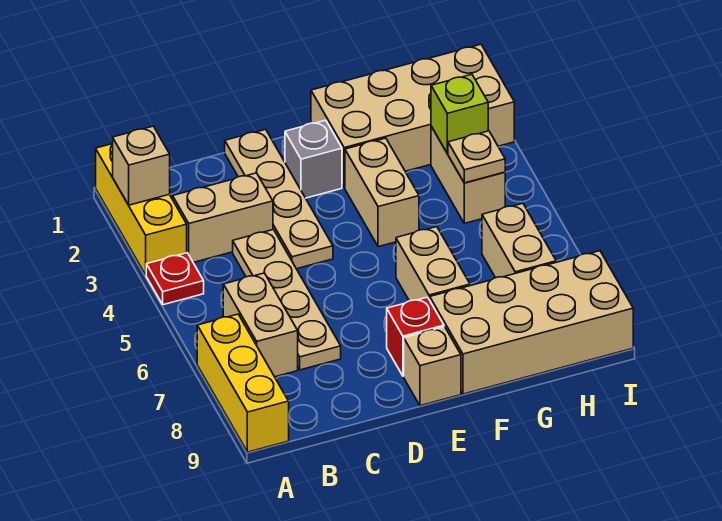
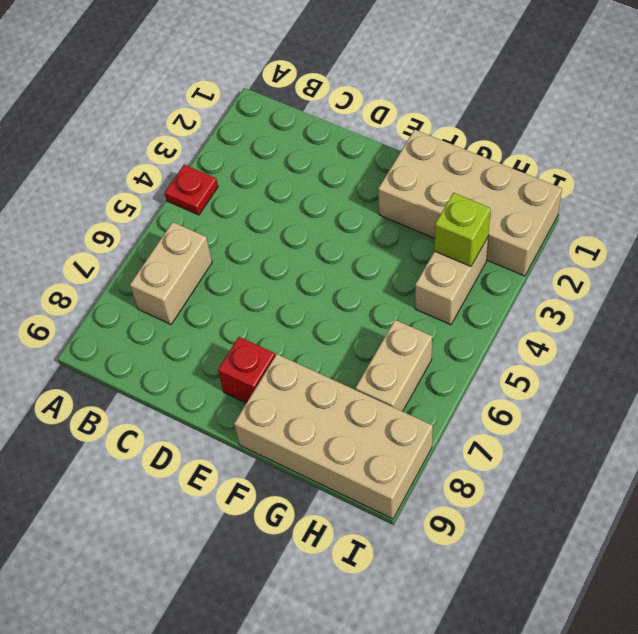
none -> yellow 1x3 brick [96,144,187,275]
none -> yellow 1x3 brick [197,314,289,452]
none -> tan 1x2 brick [173,173,273,262]

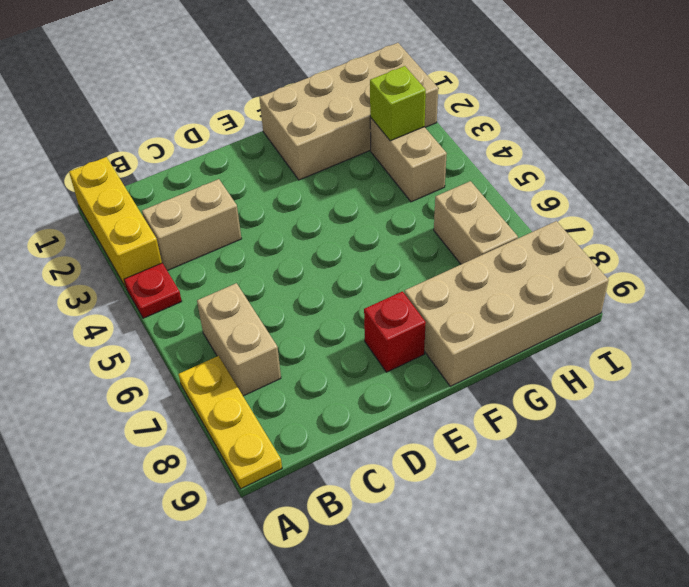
yellow 1x3 plate [178,356,282,489] -> yellow 1x3 brick [197,314,289,452]
none -> tan 1x4 plate [233,230,341,370]
none -> tan 1x4 plate [225,129,333,269]
none -> grey 1x1 brick [285,120,342,198]

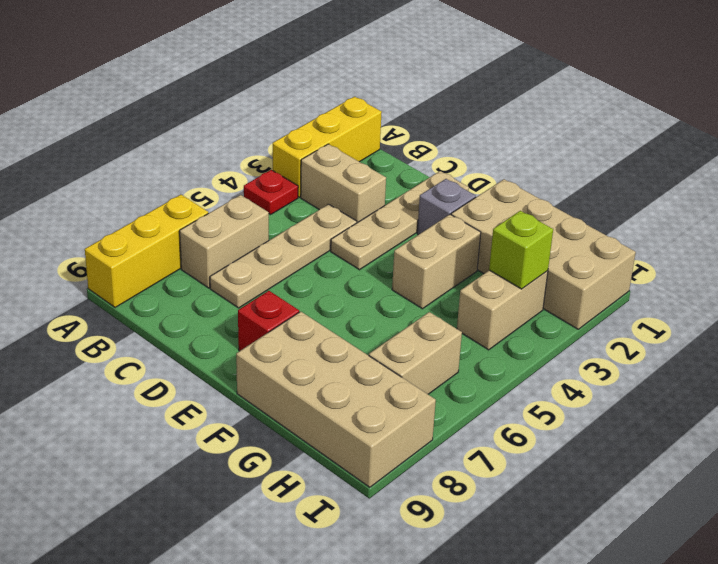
none -> tan 1x1 brick [404,327,461,406]
none -> tan 1x2 brick [396,227,470,301]
none -> tan 1x1 brick [113,126,170,205]

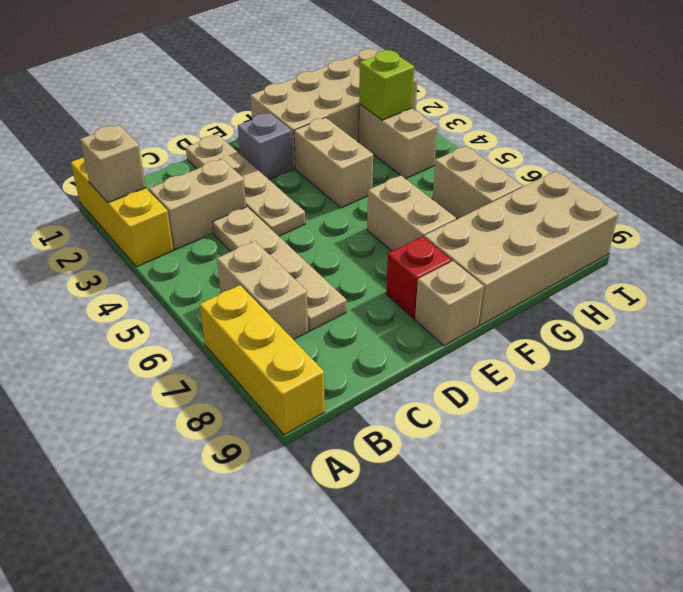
none -> red 1x1 plate [146,253,204,305]
none -> tan 1x1 plate [448,131,505,183]

